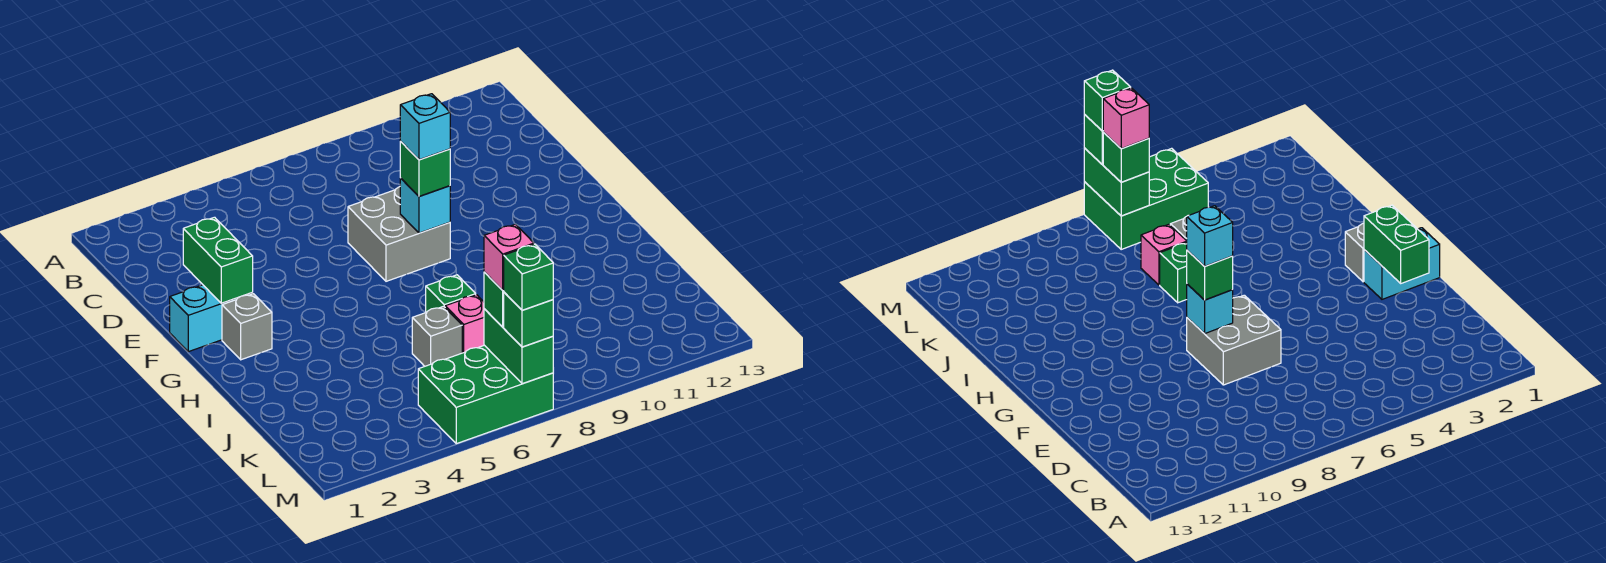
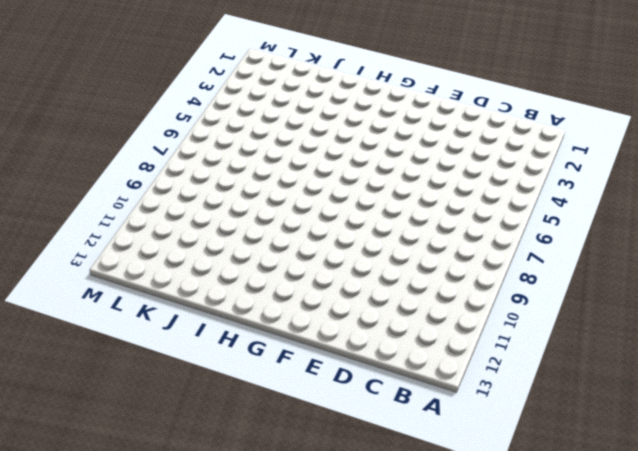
none -> grey 2x2 brick [348,187,450,281]
none -> cyan 1x2 brick [170,285,253,352]
none -> grey 1x1 brick [222,294,272,360]

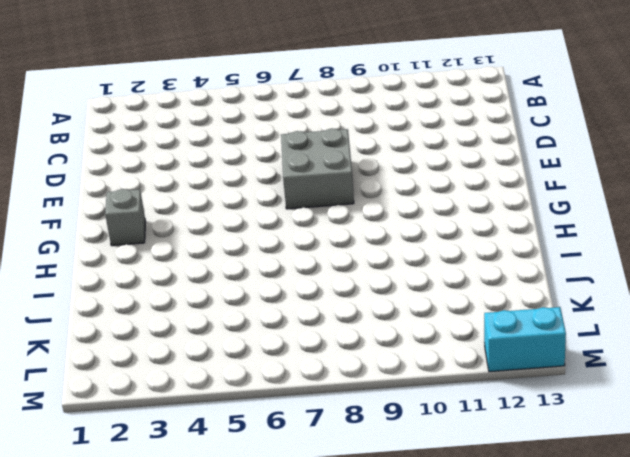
cyan 1x2 brick [484,307,566,372] -> cyan 1x2 brick moved to [170,285,253,352]
none -> green 1x1 brick [426,275,476,313]
none -> grey 1x1 brick [412,306,462,366]
none -> pink 1x1 brick [445,295,484,353]

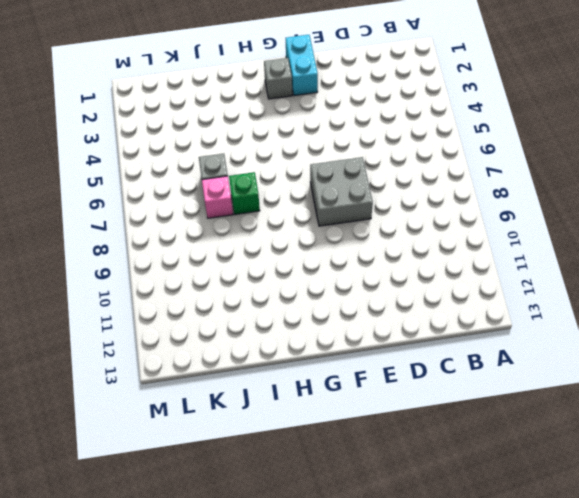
none -> green 2x3 brick [418,345,553,444]
none -> green 1x2 brick [183,217,253,303]
none -> cyan 1x1 brick [400,178,450,233]

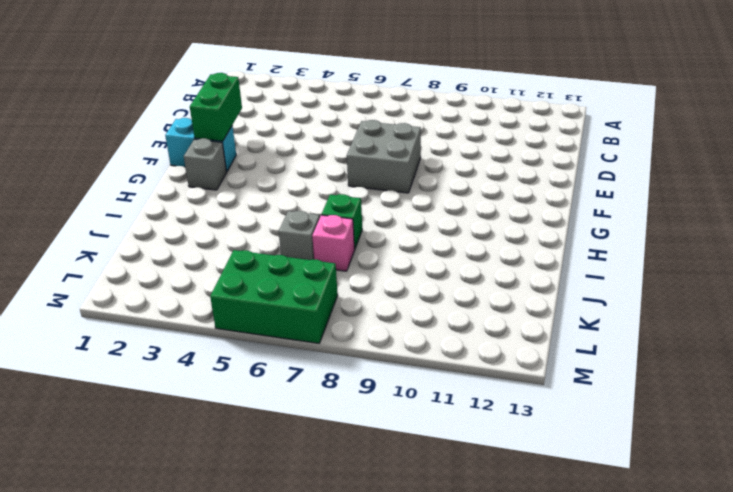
none -> cyan 1x1 brick [400,178,450,233]
none -> green 1x2 brick [484,309,553,384]
none -> green 1x1 brick [400,142,450,196]

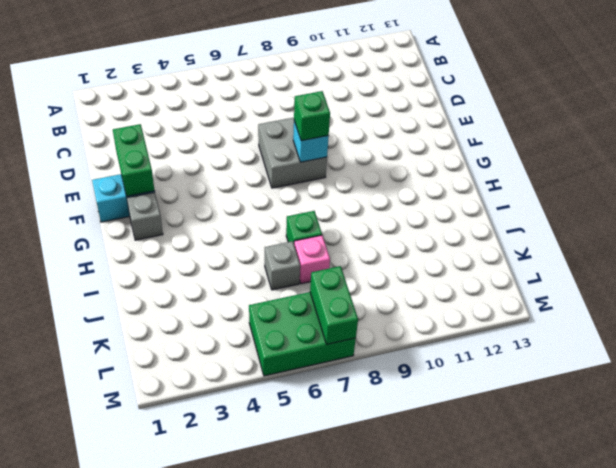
none -> green 1x1 brick [484,272,504,327]
none -> green 1x1 brick [504,292,553,347]
none -> cyan 1x1 brick [400,94,450,160]

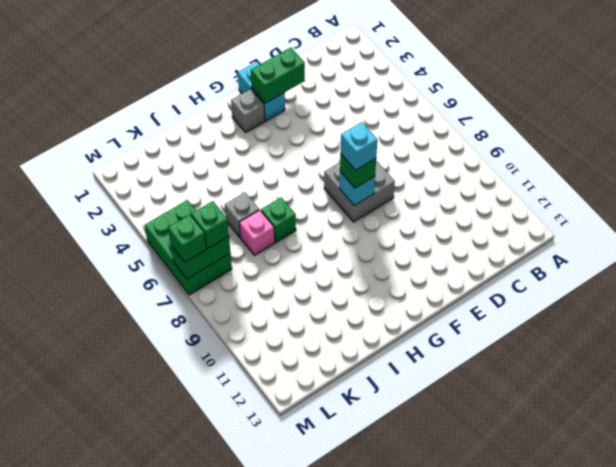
none -> pink 1x1 brick [484,224,534,290]
none -> green 1x1 brick [503,244,553,310]

